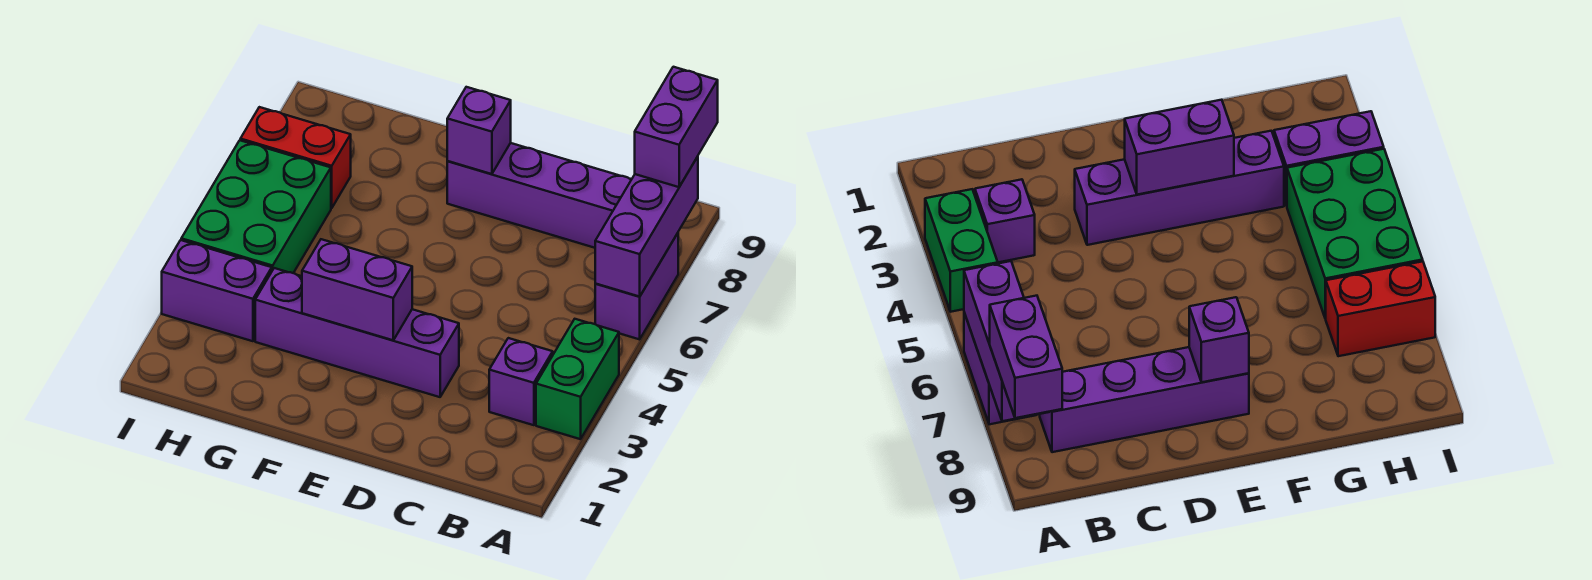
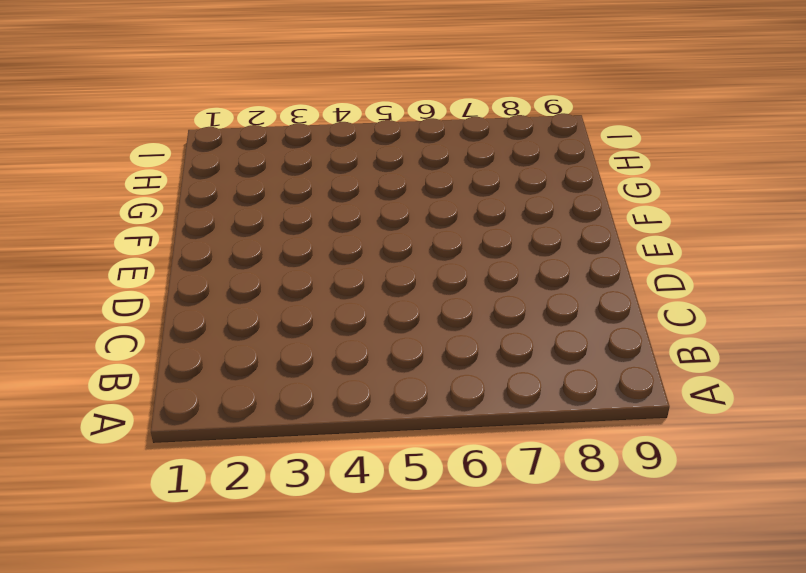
none -> green 1x2 brick [536,319,619,439]
none -> purple 1x2 brick [595,233,678,339]
none -> purple 1x1 brick [489,338,553,425]

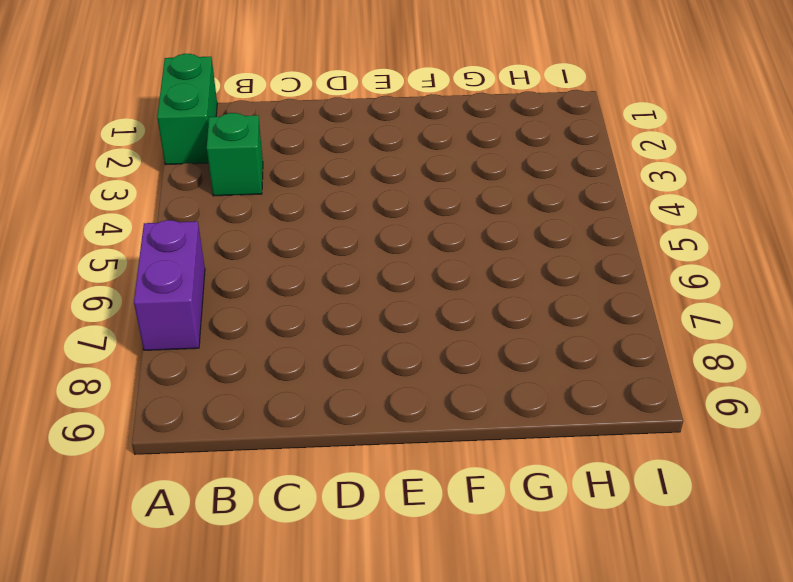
green 1x2 brick [157,54,217,165] -> green 1x2 brick moved to [536,319,619,439]
green 1x1 brick [207,113,263,196] -> purple 1x1 brick [489,338,553,425]
none -> purple 1x4 brick [447,143,632,248]
none -> purple 1x4 brick [255,268,459,397]
none -> purple 1x2 brick [162,240,272,341]

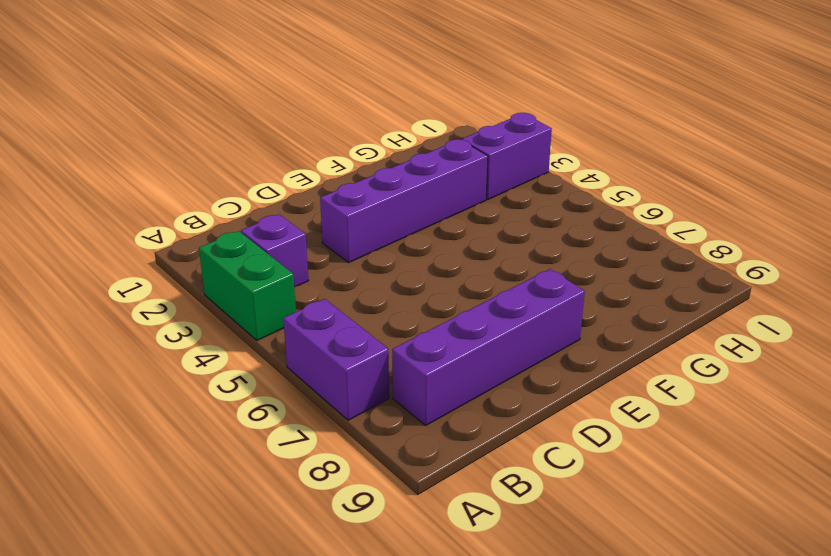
none -> green 2x3 brick [181,140,331,273]
none -> red 1x2 brick [240,107,351,208]
none -> purple 1x3 brick [595,157,698,297]

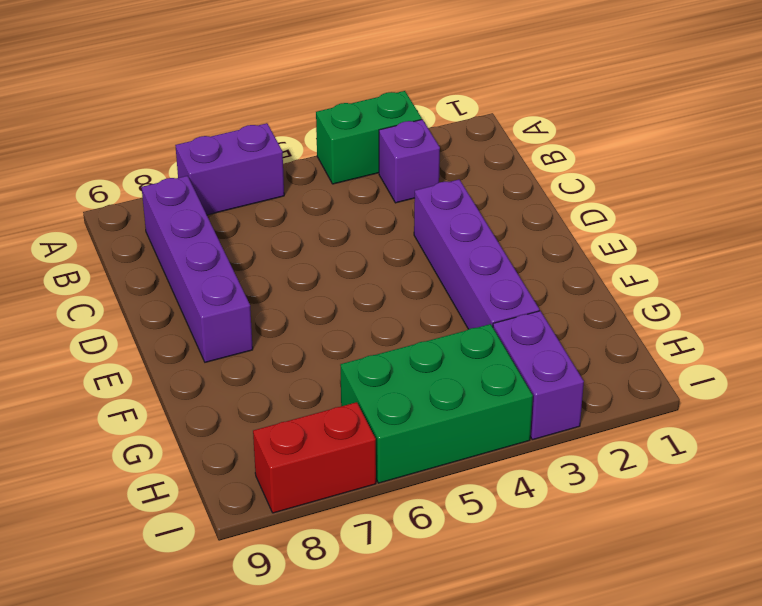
red 1x2 brick [253,402,376,513] -> red 1x2 brick turned to [240,107,351,208]
none -> purple 1x3 brick [595,157,698,297]
none -> purple 1x2 brick [302,239,412,340]
none -> purple 1x1 brick [447,87,511,174]

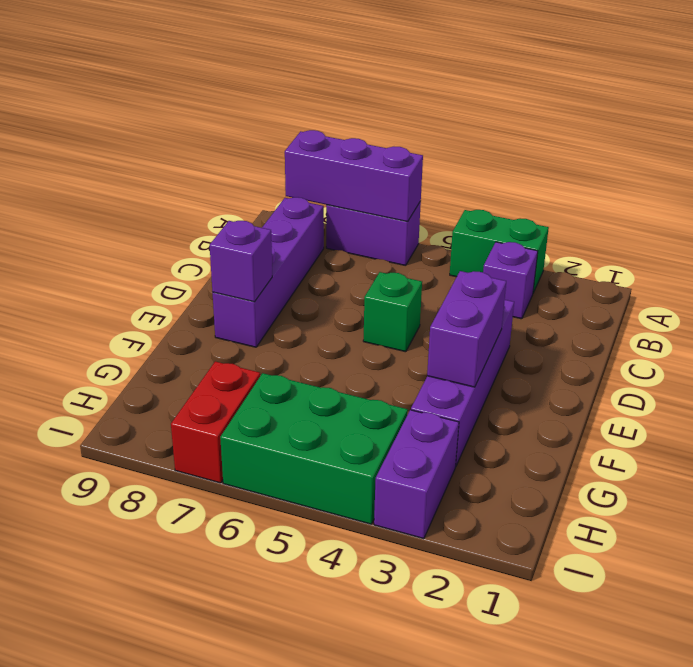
green 1x1 brick [363,272,422,352] -> none
none -> purple 1x2 brick [635,67,718,187]

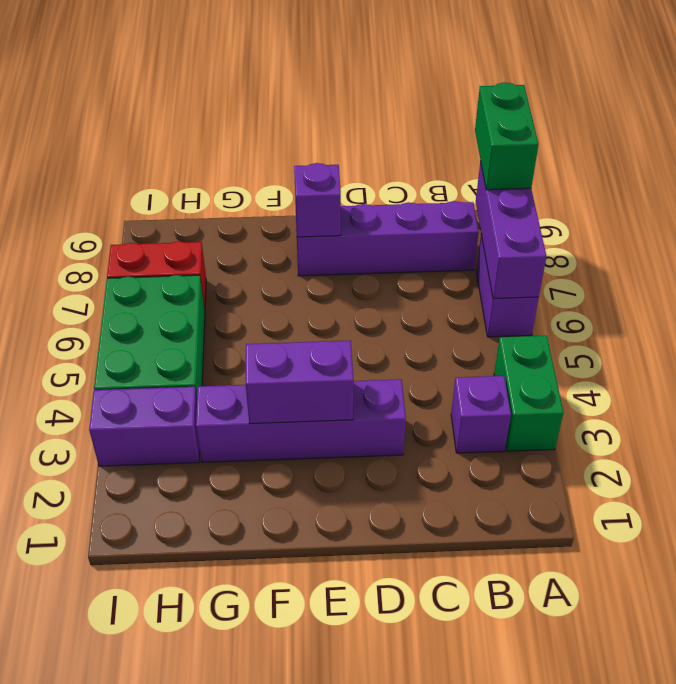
green 1x2 brick [475,82,539,190] -> purple 1x2 brick [635,67,718,187]

